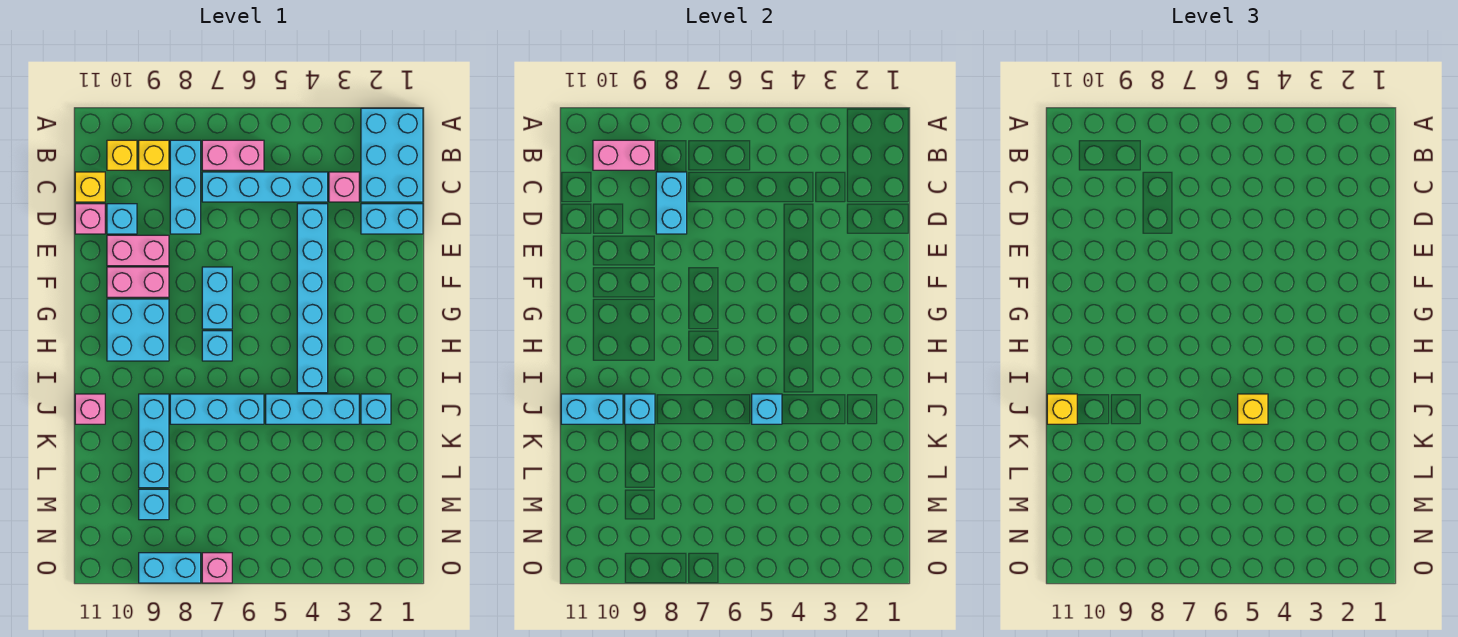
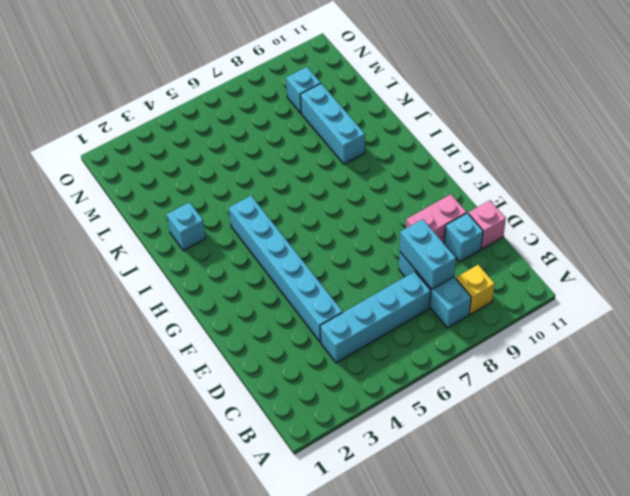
none -> cyan 2x3 brick [361,108,423,202]
none -> pink 1x2 brick [202,140,264,170]
none -> yellow 1x1 brick [107,140,137,170]
none -> pink 1x1 brick [329,172,359,202]

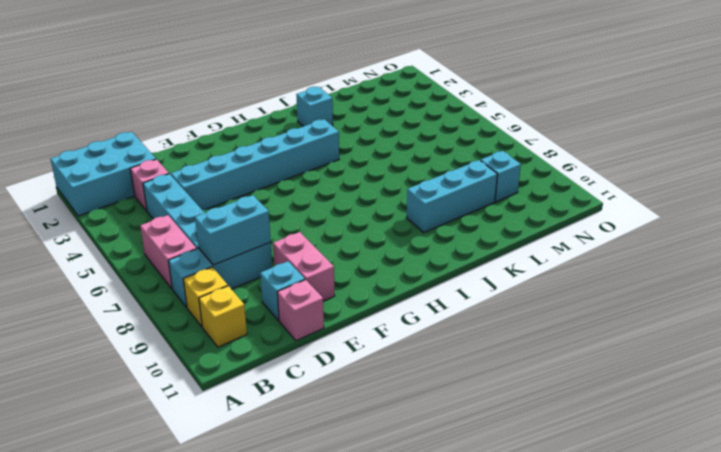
none -> yellow 1x1 brick [75,172,105,202]
none -> cyan 1x2 brick [361,204,423,234]
none -> cyan 1x2 brick [202,267,232,329]
none -> pink 1x2 brick [107,267,169,297]

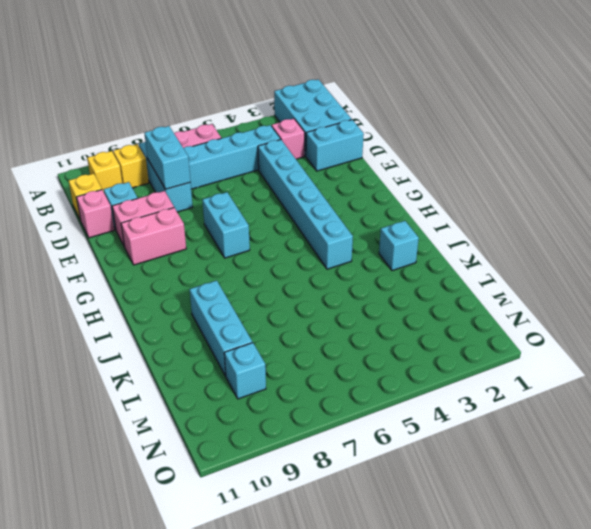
none -> cyan 2x2 brick [107,299,169,361]
none -> cyan 1x1 brick [202,331,232,361]
none -> cyan 1x3 brick [266,394,359,424]
none -> cyan 1x3 brick [170,394,264,424]

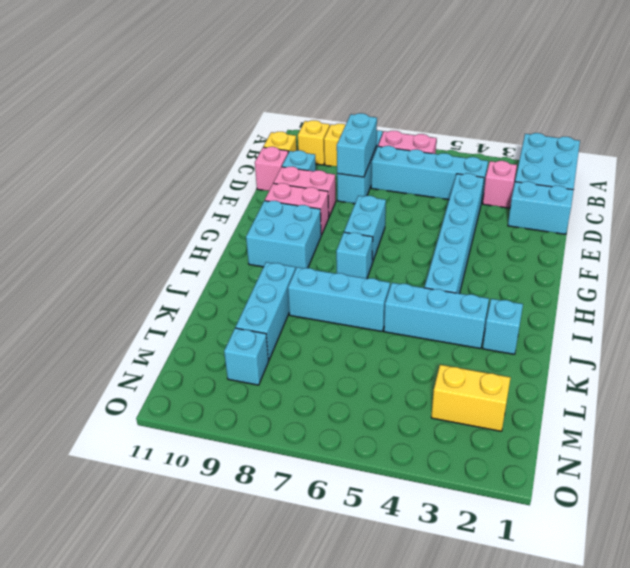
yellow 1x2 brick [431,365,511,431] -> none
none -> pink 1x1 brick [75,394,105,424]
none -> pink 1x1 brick [202,553,232,583]
none -> cyan 1x2 brick [139,553,201,583]
none -> pink 1x2 brick [593,140,655,170]

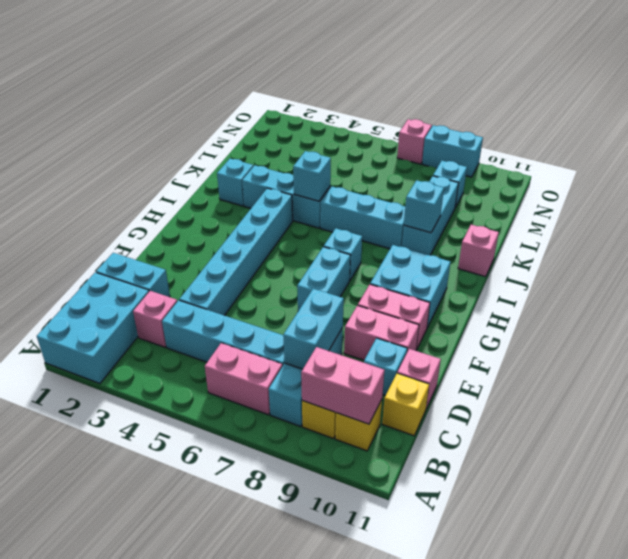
none -> cyan 1x2 brick [561,394,623,424]
none -> yellow 1x1 brick [1238,394,1268,424]
none -> yellow 1x1 brick [1047,394,1077,424]

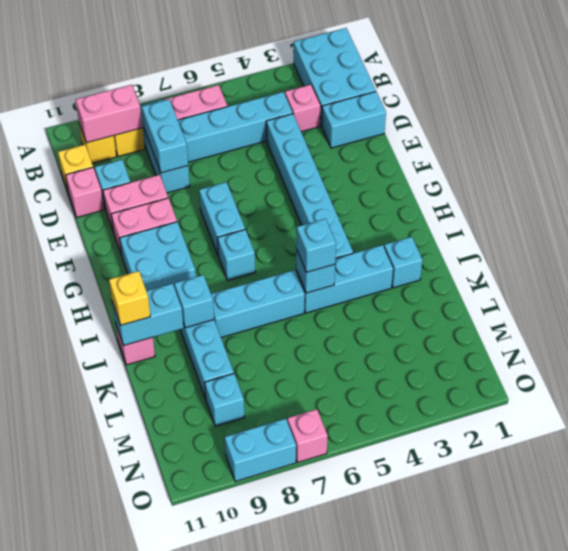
cyan 1x1 brick [296,219,336,272] -> yellow 1x1 brick [1238,394,1268,424]

